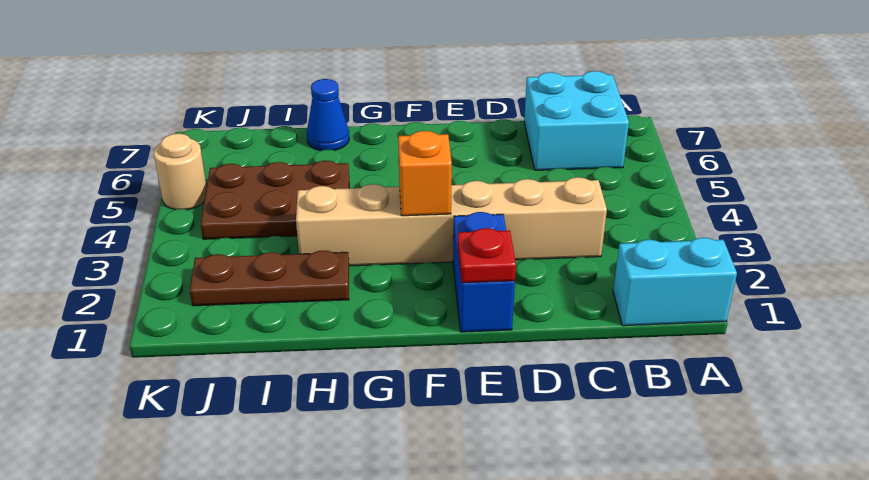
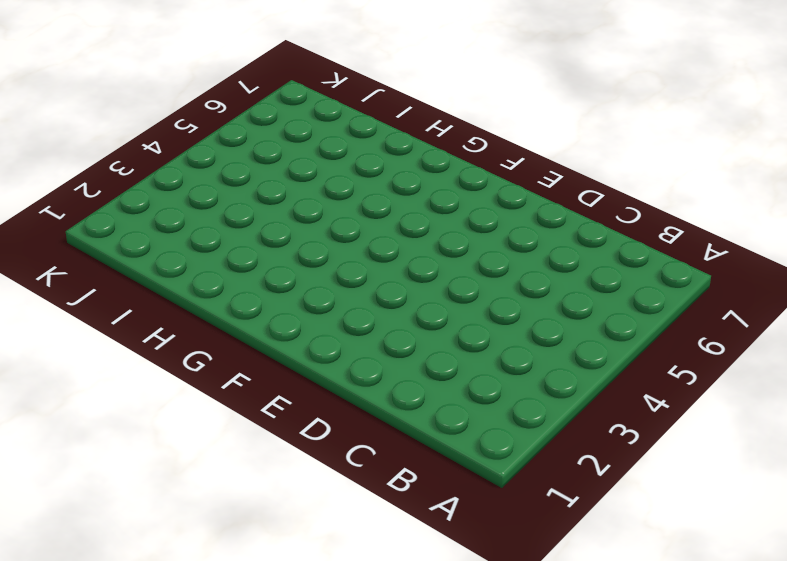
none -> cyan 1x2 brick [613,238,737,326]
none -> cyan 2x2 brick [524,71,629,170]

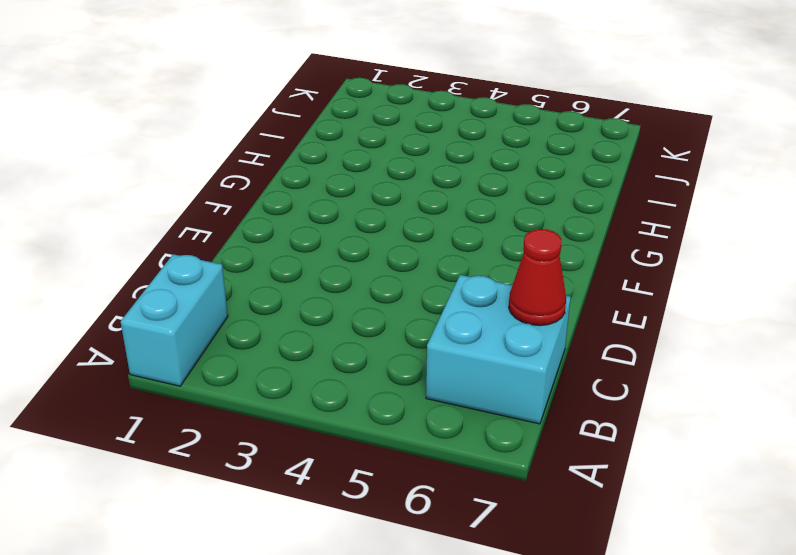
red 1x1 cone [509,229,566,326] -> none
none -> tan 1x6 brick [296,177,607,266]
none -> blue 1x2 brick [453,212,515,332]

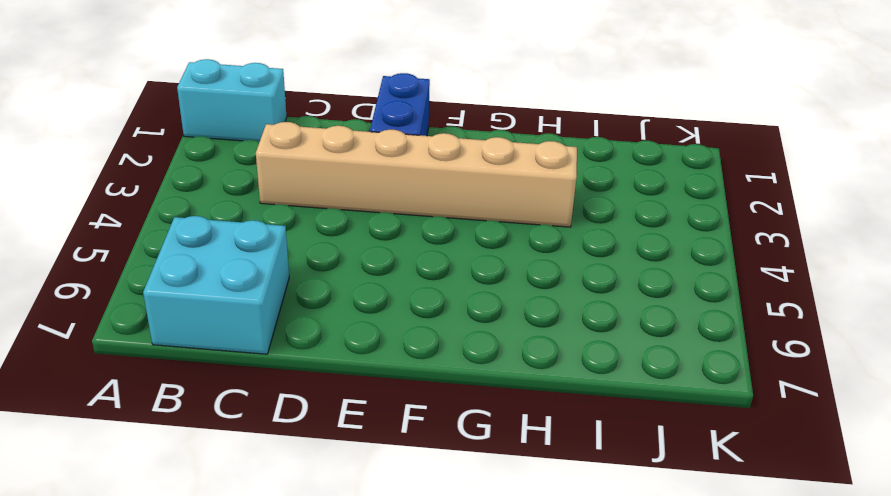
none -> brown 1x3 plate [190,251,349,306]
none -> brown 2x3 plate [201,161,349,239]

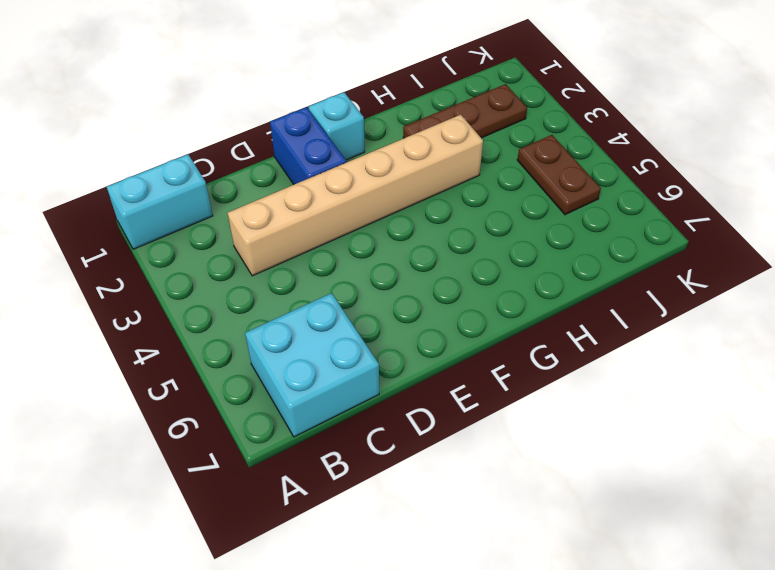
cyan 1x1 brick [309,92,365,160] -> none
brown 1x2 plate [517,135,601,215] -> brown 2x3 plate [201,161,349,239]
none -> blue 1x1 cone [307,79,349,151]
none -> tan 1x1 round brick [154,134,207,210]

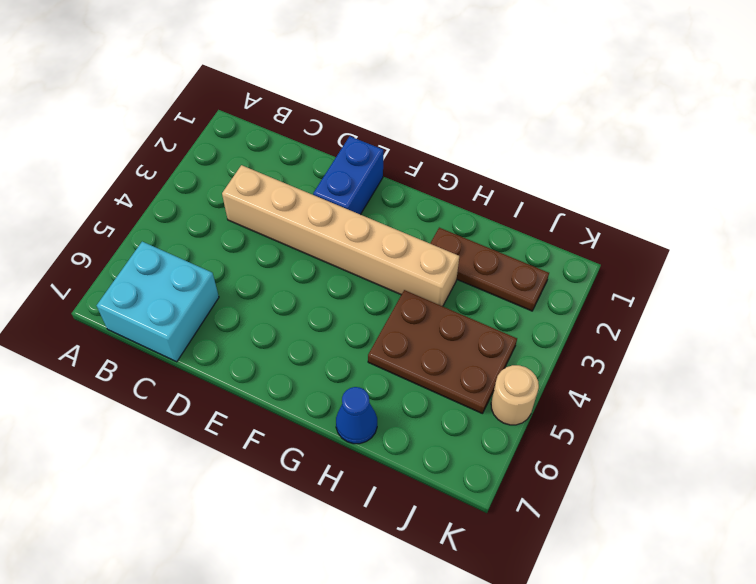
none -> cyan 1x2 brick [613,238,737,326]
none -> red 1x1 plate [458,228,516,283]

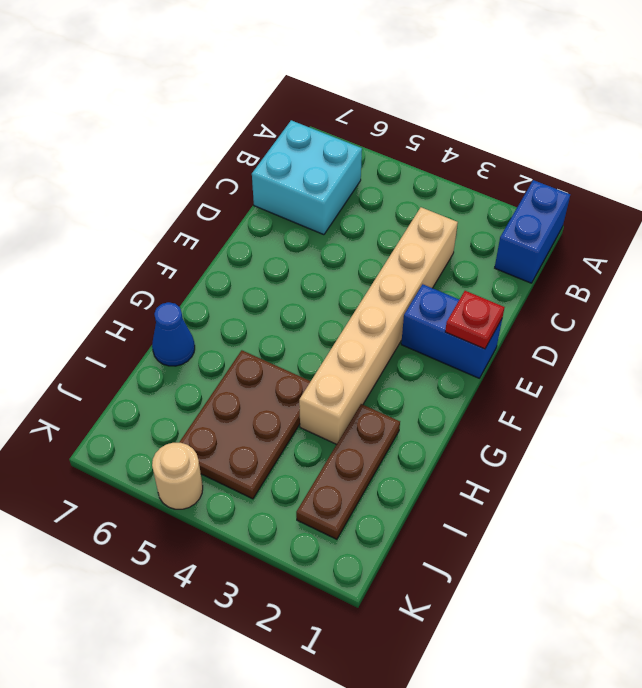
blue 1x2 brick [495,180,570,283] -> cyan 1x2 brick [613,238,737,326]
none -> orange 1x1 brick [398,131,452,216]

